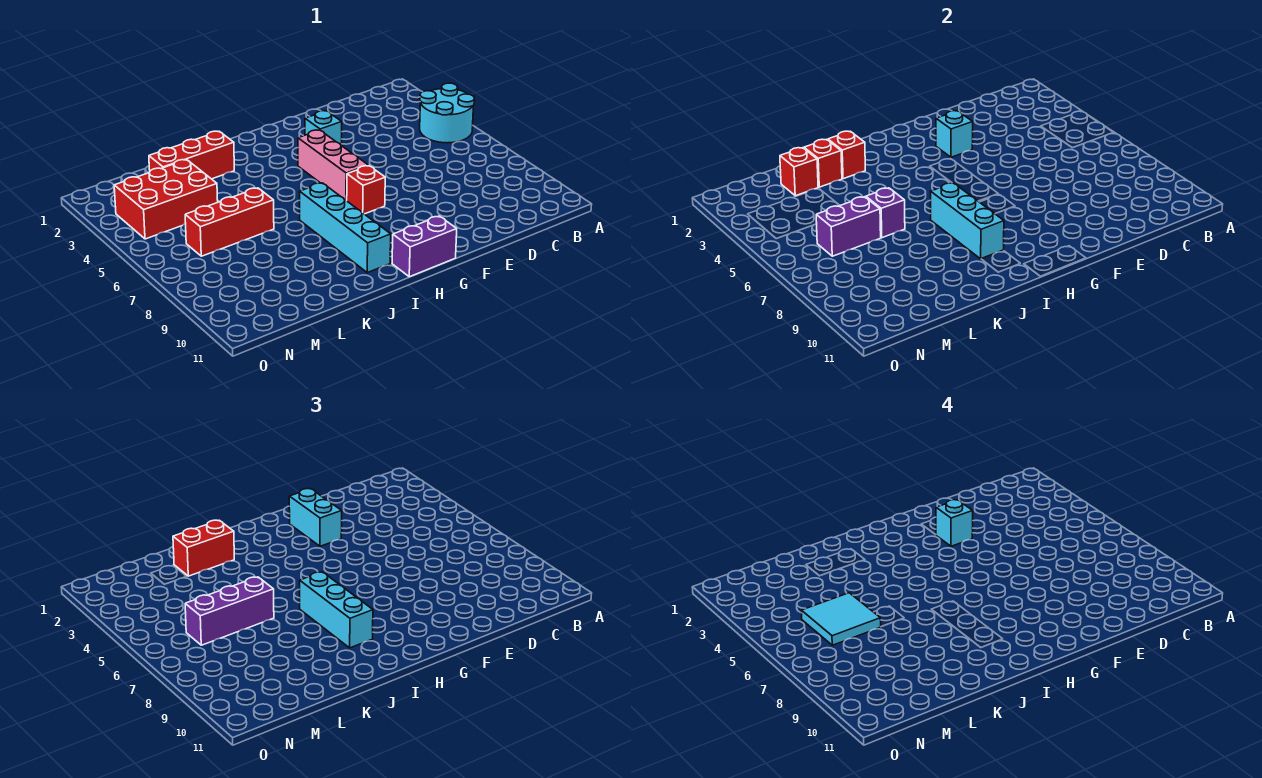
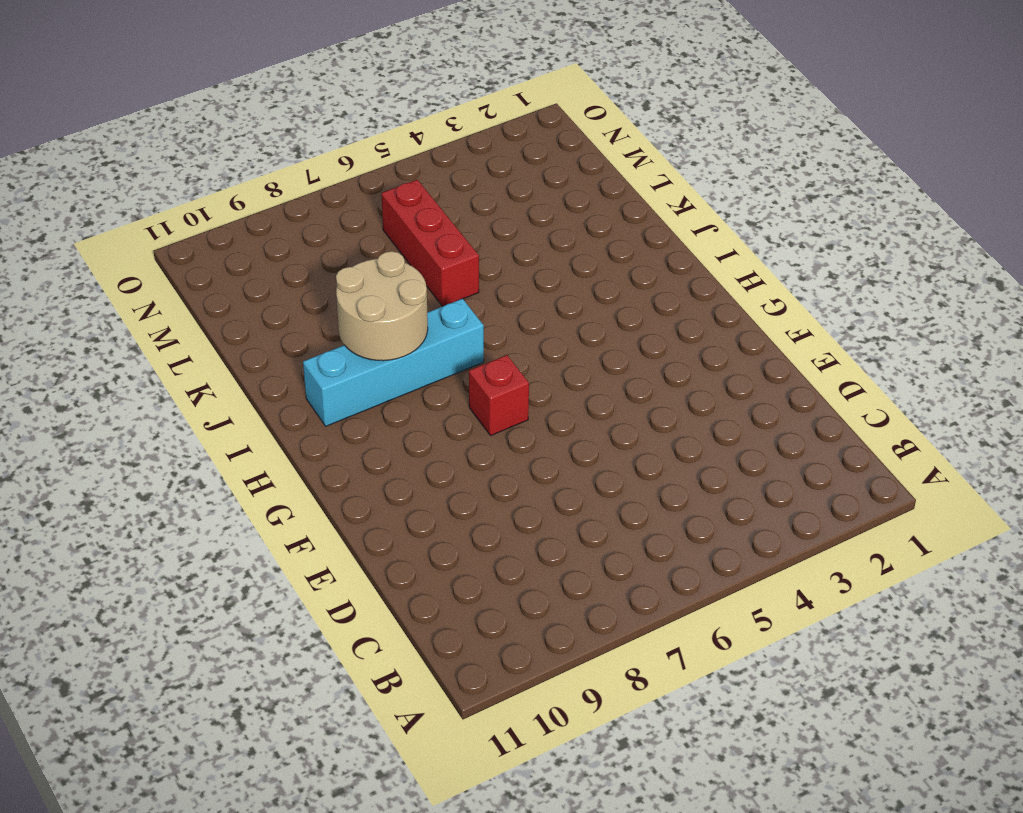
tan 2x2 round brick [336,251,428,361] -> cyan 1x3 brick [931,183,1004,259]
none -> cyan 2x2 round brick [420,83,475,143]
none -> cyan 1x1 brick [305,111,342,145]
none -> pink 1x3 brick [298,130,368,201]

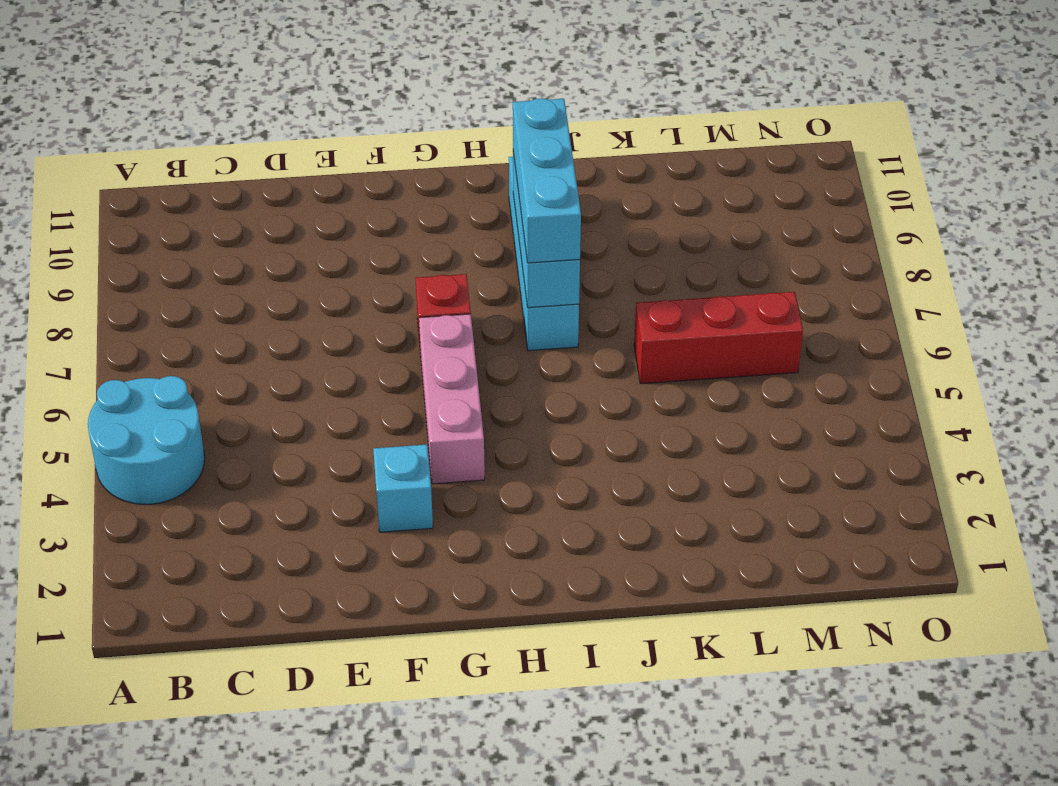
none -> purple 1x2 brick [392,216,457,277]
none -> red 1x3 brick [149,131,234,179]
none -> red 2x3 brick [114,160,218,239]

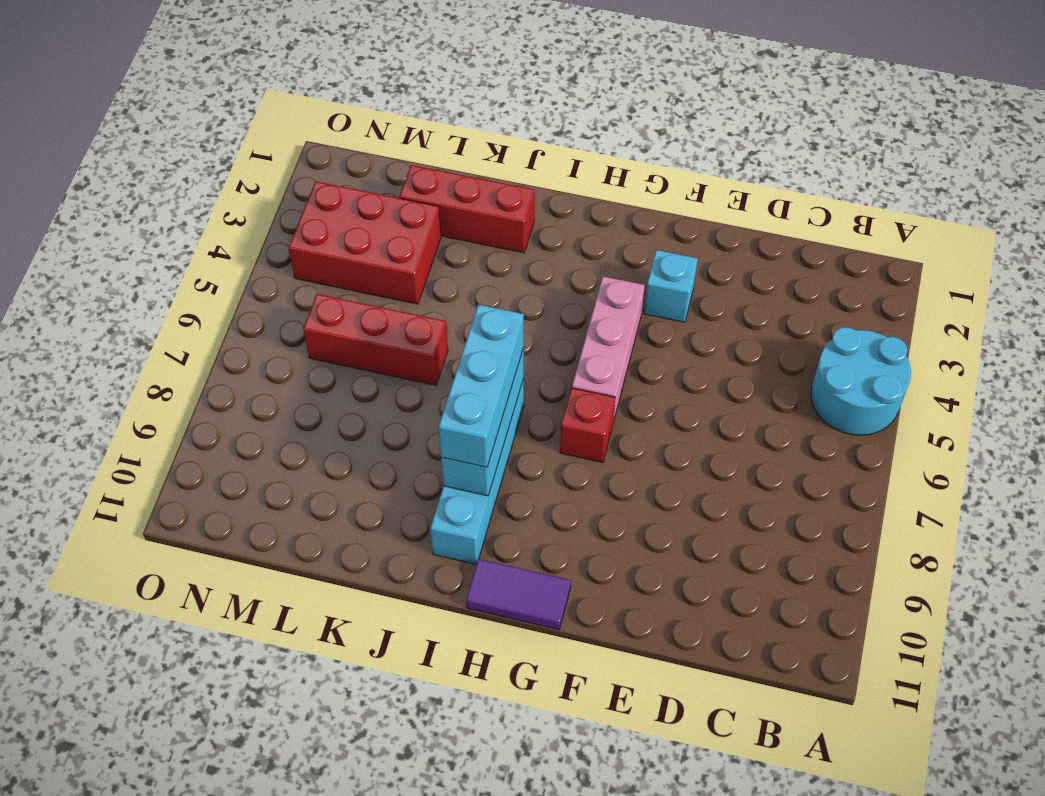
purple 1x2 tile [466,559,571,630] -> purple 1x2 brick [392,216,457,277]
none -> cyan 1x1 brick [936,111,973,157]
none -> red 1x1 brick [828,131,865,179]
none -> red 1x1 brick [804,139,842,187]

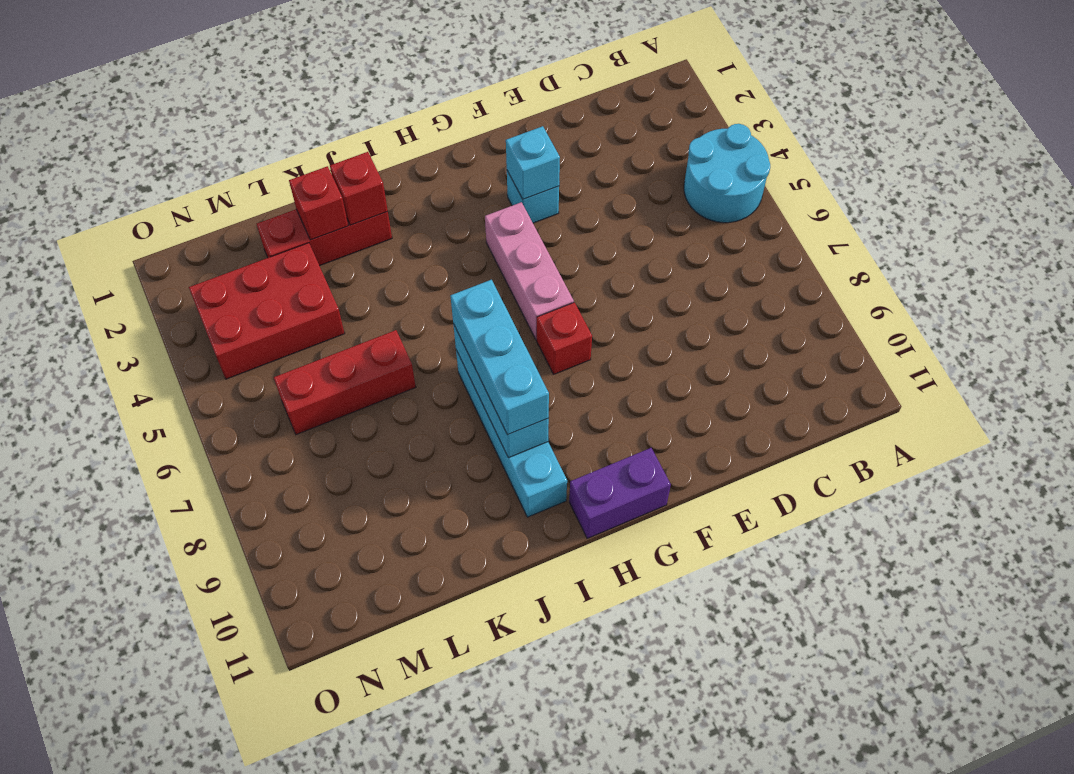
none -> purple 1x1 brick [866,188,905,238]
none -> red 1x1 brick [780,148,818,196]
none -> purple 1x2 brick [816,197,881,256]

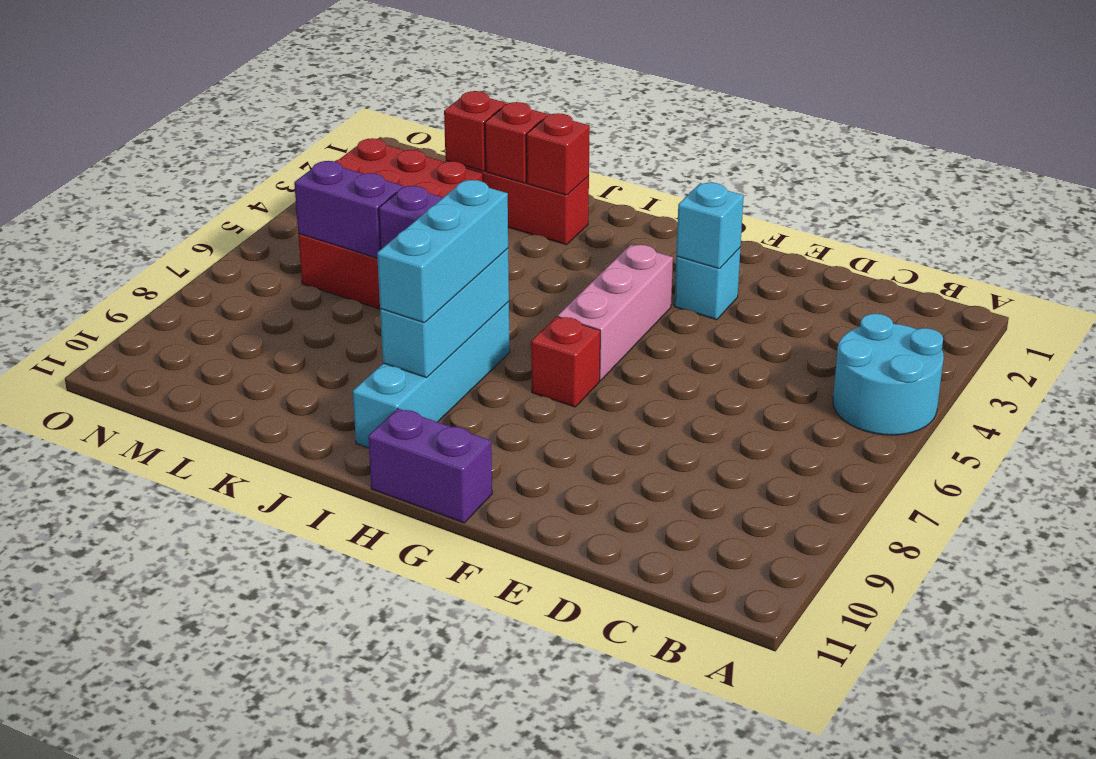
none -> cyan 1x2 brick [289,489,342,546]
none -> red 1x2 brick [173,520,234,576]
none -> purple 1x3 brick [185,577,274,645]

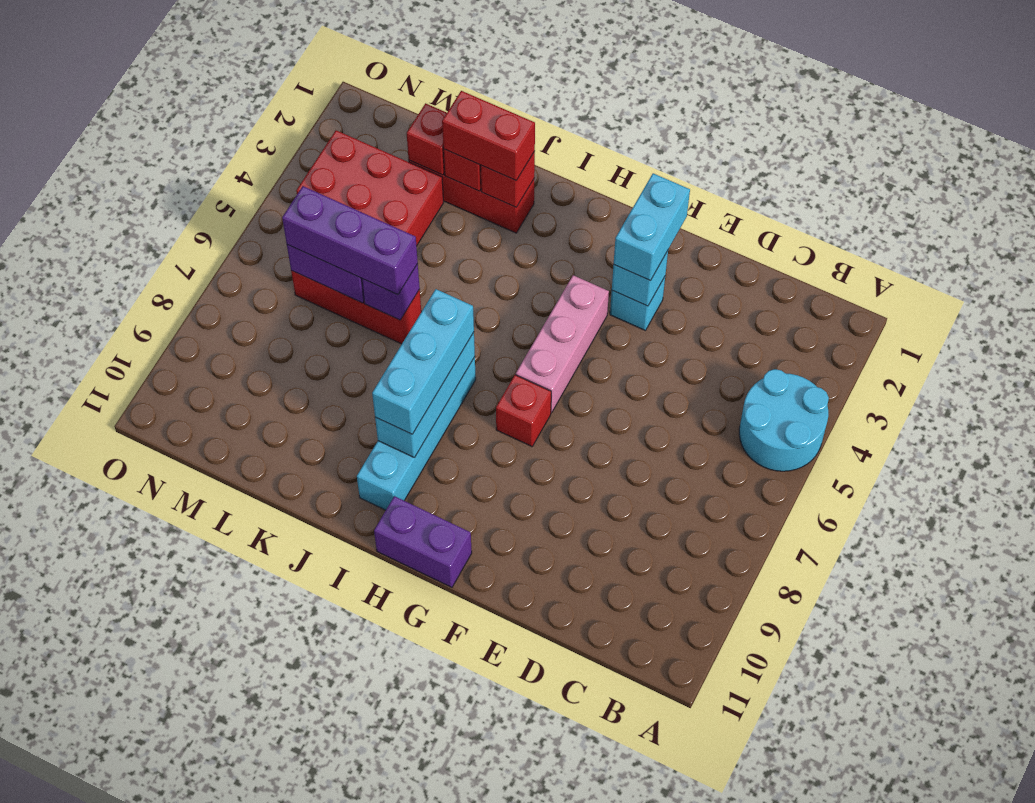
none -> cyan 1x1 brick [936,500,973,546]
none -> cyan 2x2 tile [801,593,881,645]

